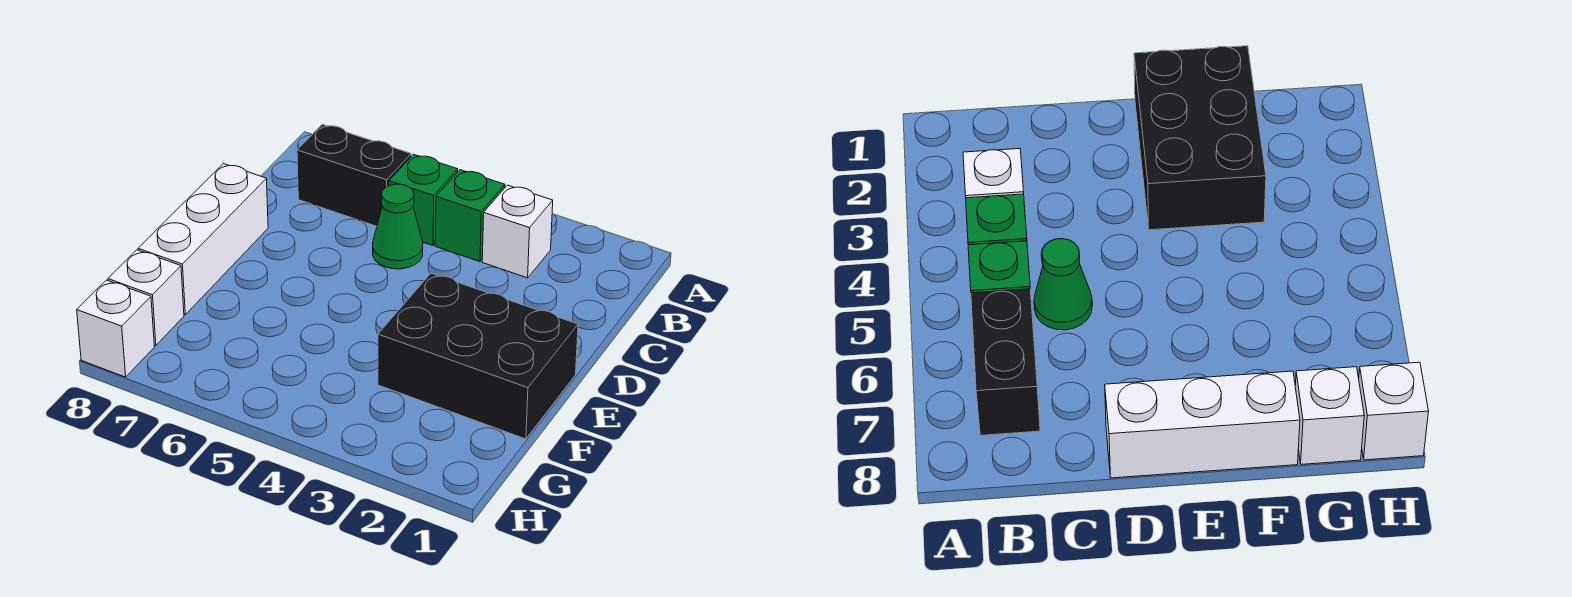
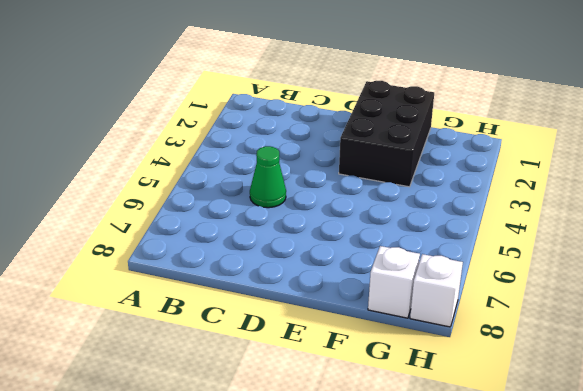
none -> white 1x1 brick [482,185,553,278]
none -> green 1x1 brick [435,170,505,262]

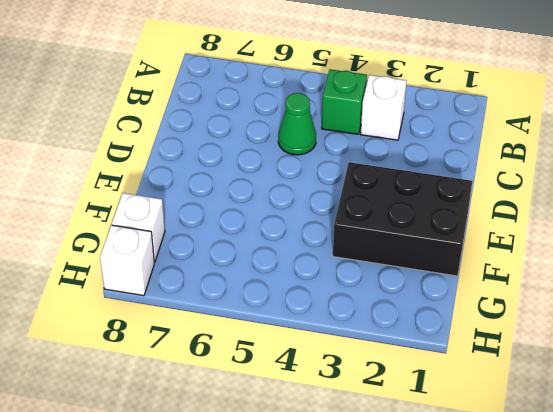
none -> green 1x1 brick [389,154,458,246]
none -> black 1x2 brick [297,124,411,226]

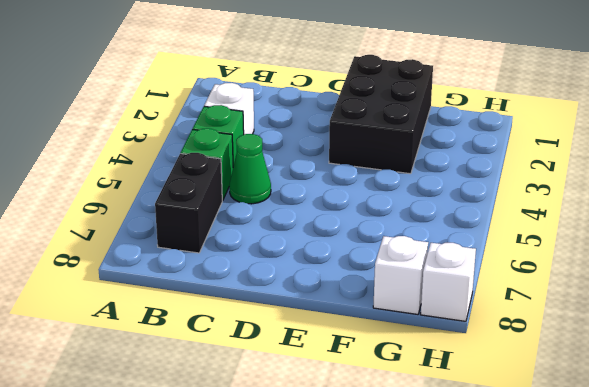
none -> white 1x3 brick [138,164,268,314]

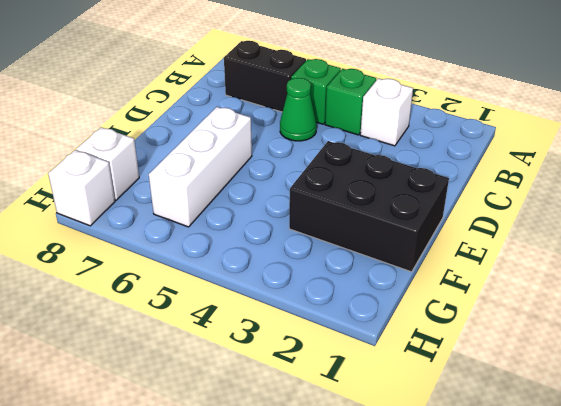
white 1x3 brick [149,107,252,227] -> white 1x3 brick moved to [138,164,268,314]

